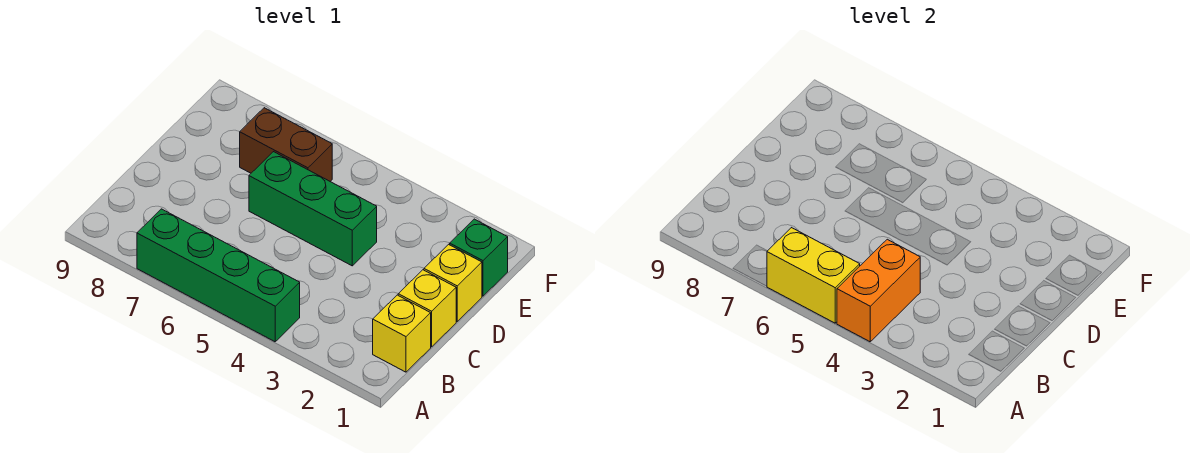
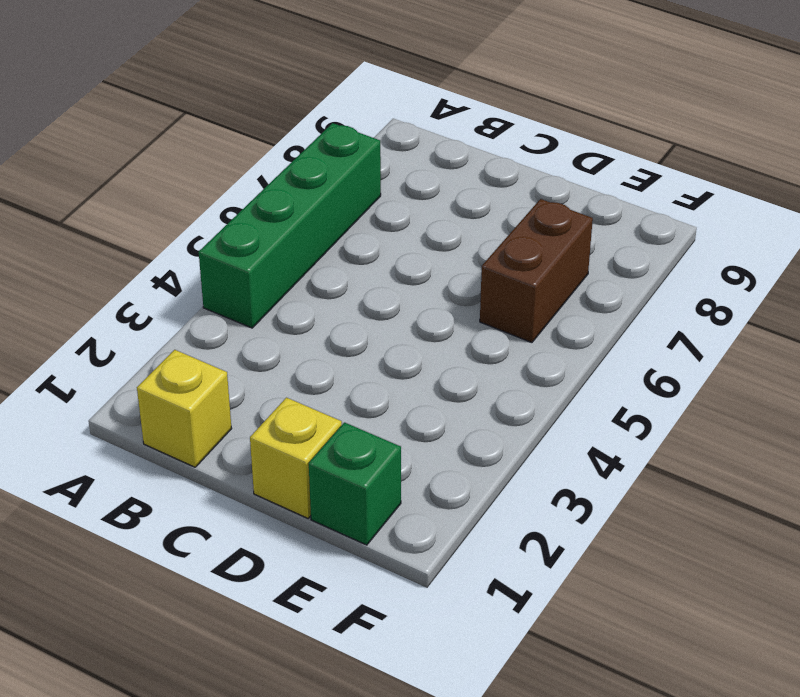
none -> yellow 1x1 brick [398,270,456,347]
none -> green 1x3 brick [249,152,377,266]

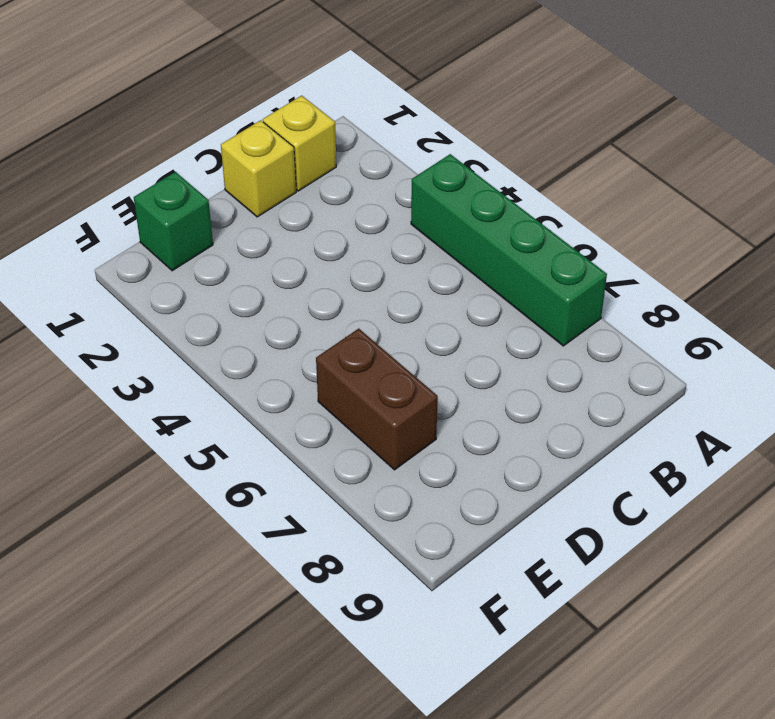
none -> yellow 1x1 brick [424,244,482,321]
none -> green 1x3 brick [249,152,377,266]

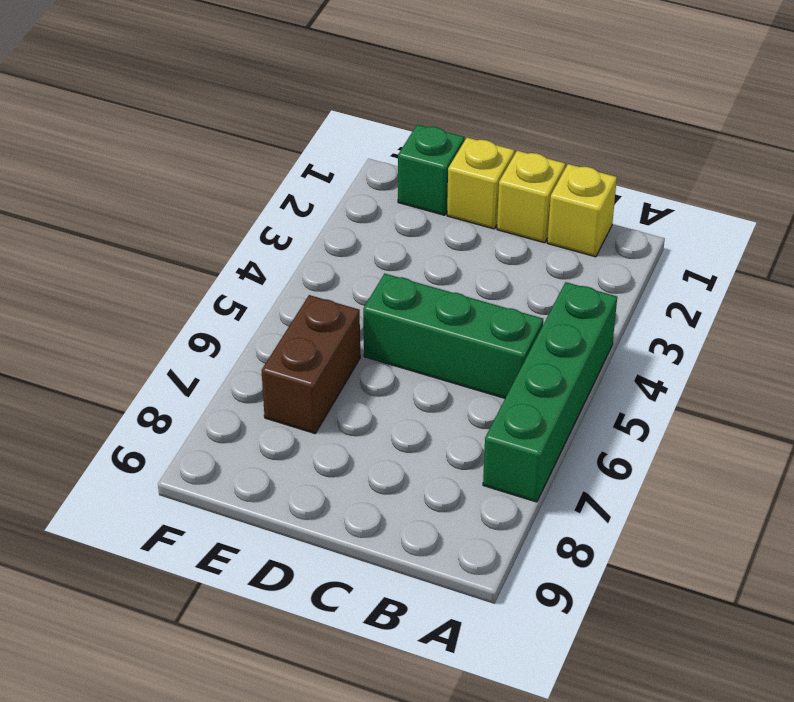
green 1x3 brick [363,274,543,398] -> green 1x3 brick turned to [249,152,377,266]
none -> orange 1x2 brick [837,239,920,342]
none -> yellow 1x2 brick [767,228,860,323]

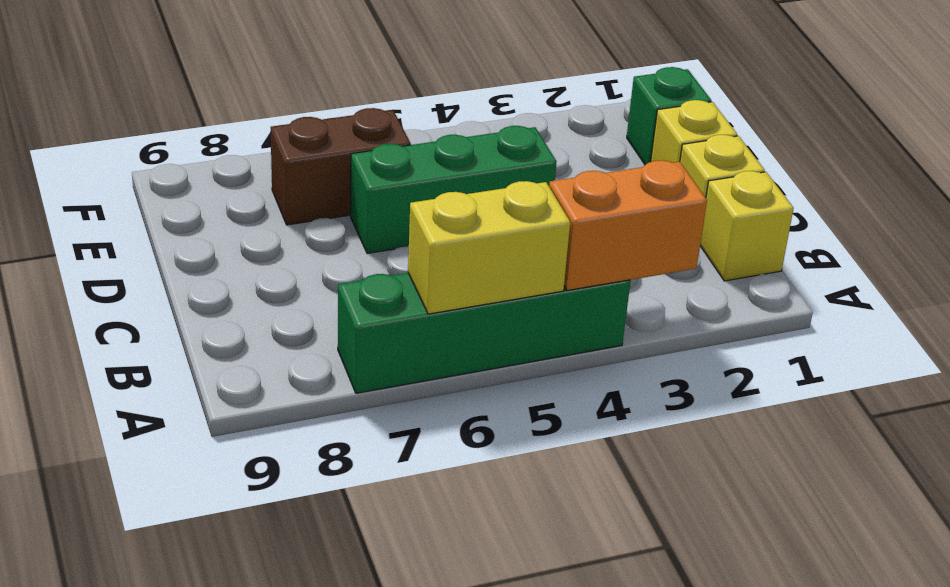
orange 1x2 brick [549,160,707,291] -> orange 1x2 brick turned to [837,239,920,342]

